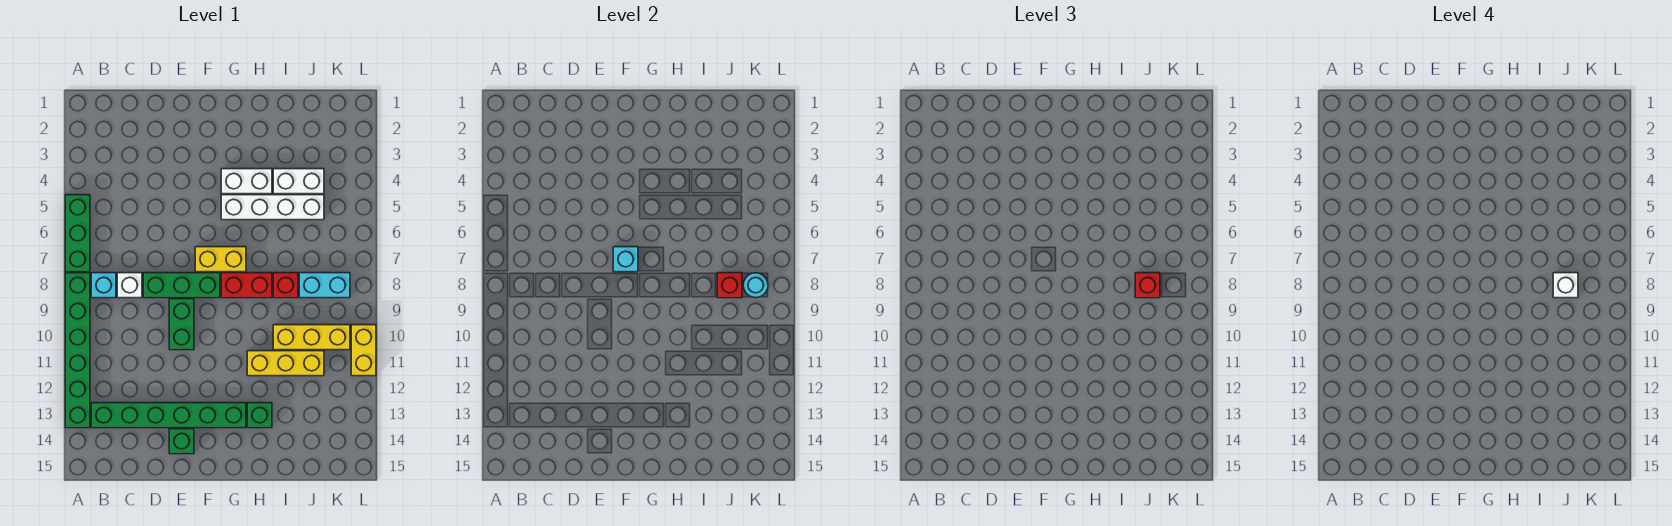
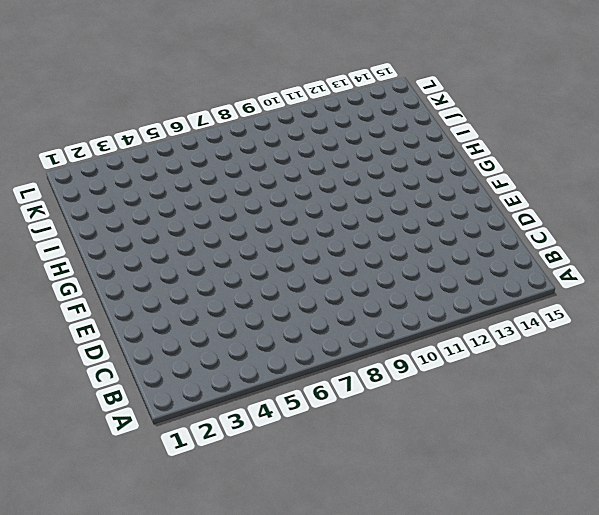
none -> green 1x3 brick [65,195,90,272]
none -> green 1x6 brick [65,273,90,428]
none -> cyan 1x1 brick [91,273,116,298]

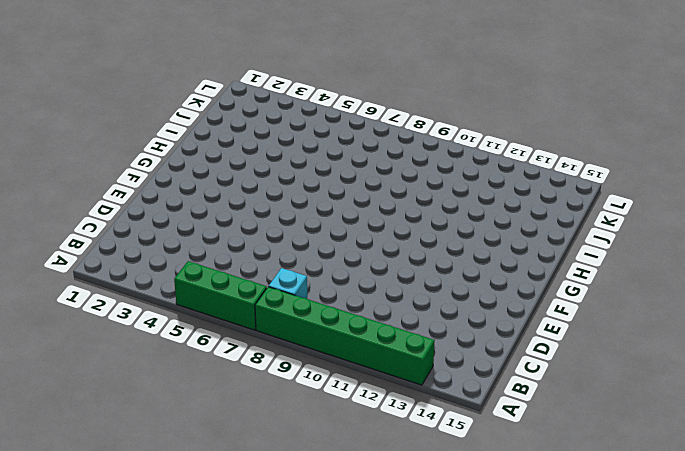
none -> green 1x6 brick [91,403,246,428]
none -> white 1x1 brick [117,273,142,298]
none -> green 1x3 brick [143,273,220,298]

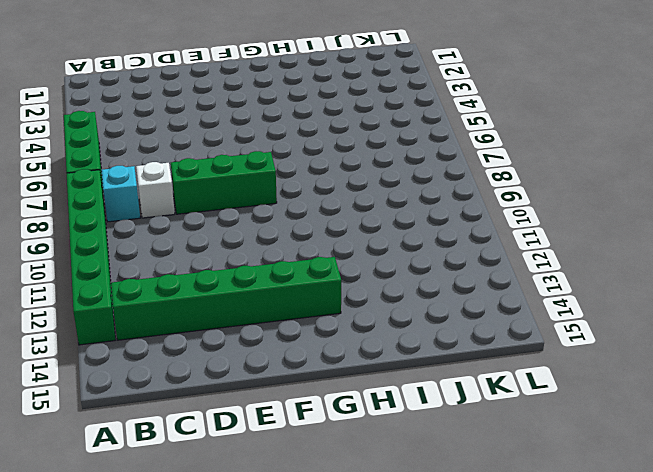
none -> green 1x2 brick [169,299,194,350]
none -> green 1x1 brick [169,429,194,454]
none -> yellow 1x2 brick [195,247,246,272]

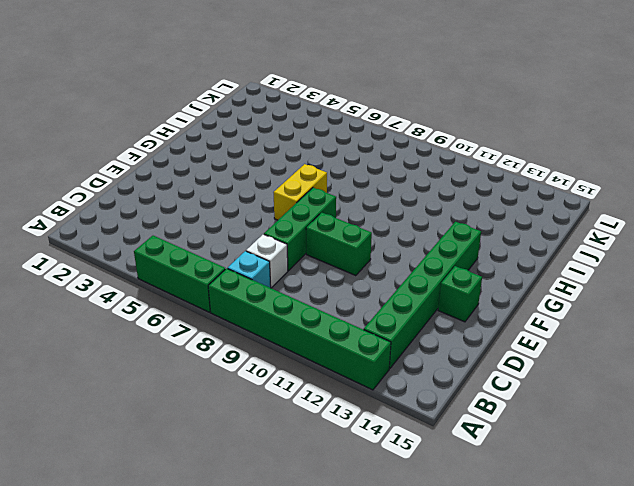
none -> white 1x2 brick [221,169,272,194]
none -> white 1x4 brick [221,195,324,220]
none -> red 1x2 brick [221,273,272,298]

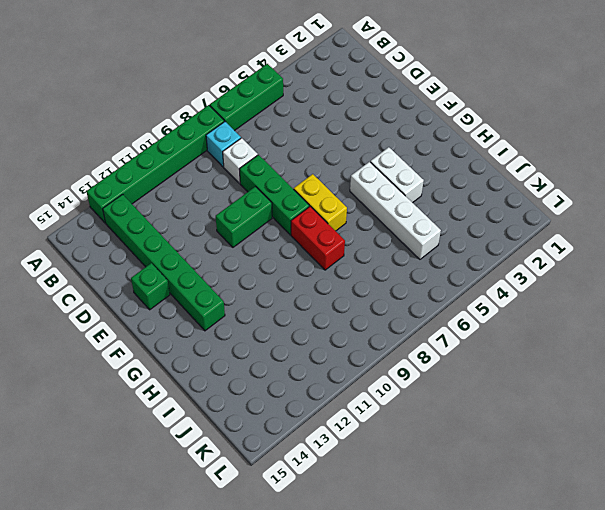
none -> yellow 1x3 brick [247,351,324,376]
none -> green 1x1 brick [247,403,272,428]
none -> white 1x2 brick [273,169,324,194]

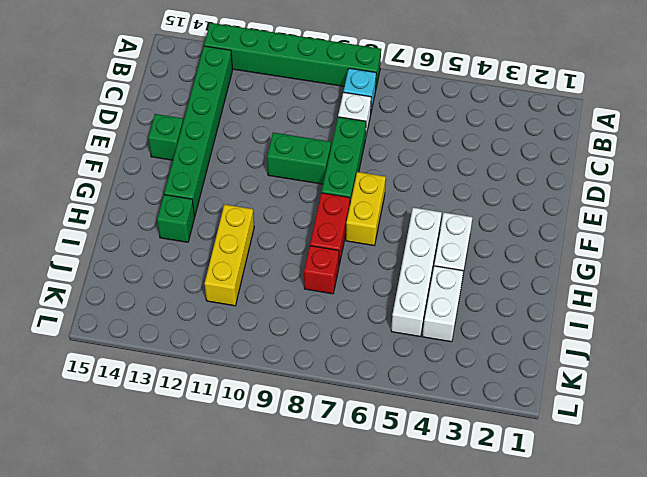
none -> green 1x3 brick [65,195,90,272]
none -> yellow 1x3 brick [273,325,350,350]
none -> cyan 1x2 brick [299,273,350,298]

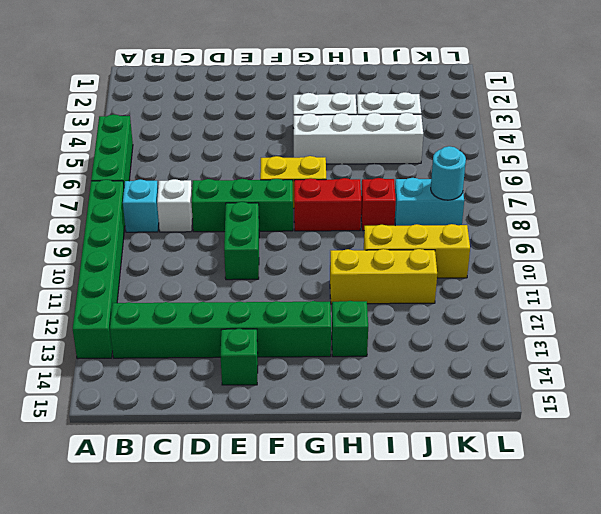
none -> yellow 1x2 brick [351,325,376,376]
none -> cyan 1x1 brick [613,247,638,272]
none -> red 1x1 brick [717,273,742,298]

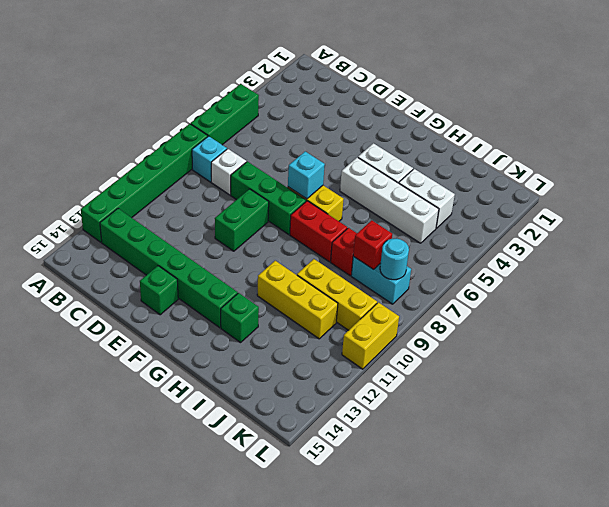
none -> red 1x1 brick [1135,273,1160,298]
none -> white 1x1 brick [1553,273,1578,298]

